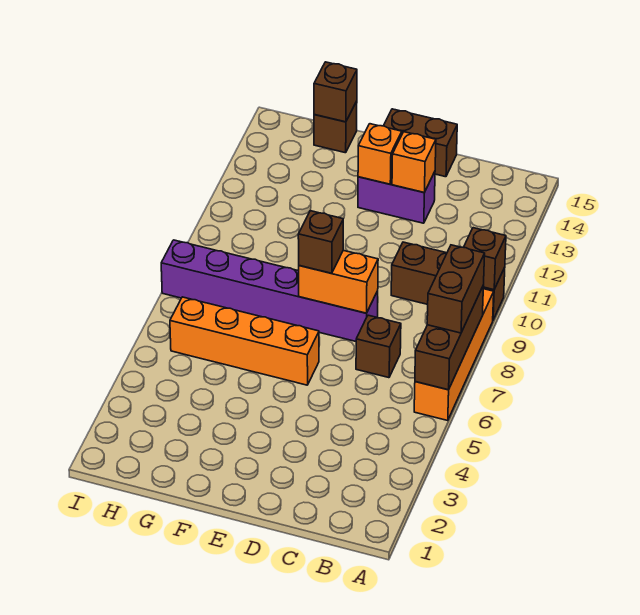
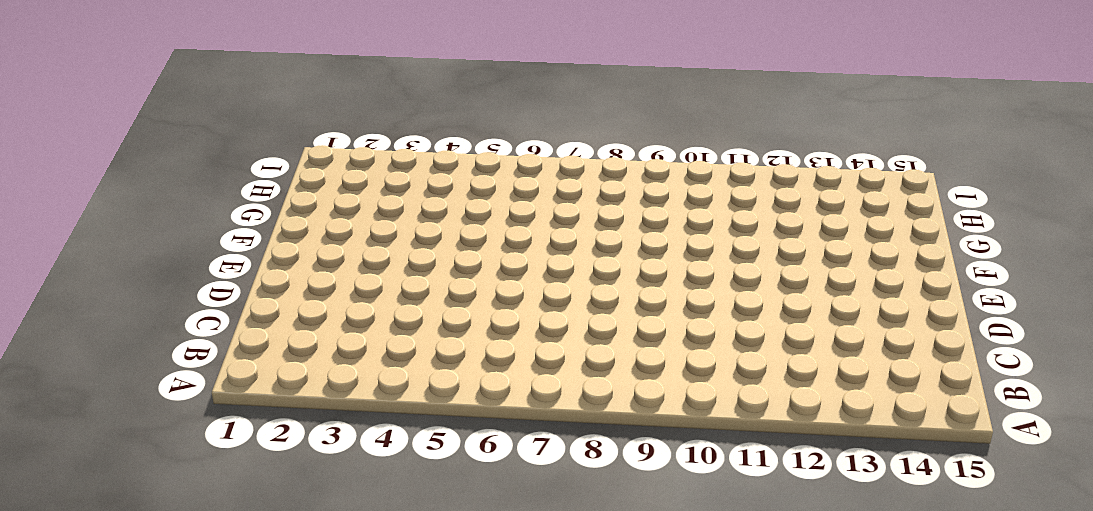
none -> orange 1x4 brick [414,289,494,420]
none -> brown 1x3 brick [391,242,505,320]
none -> brown 1x1 brick [356,315,401,378]

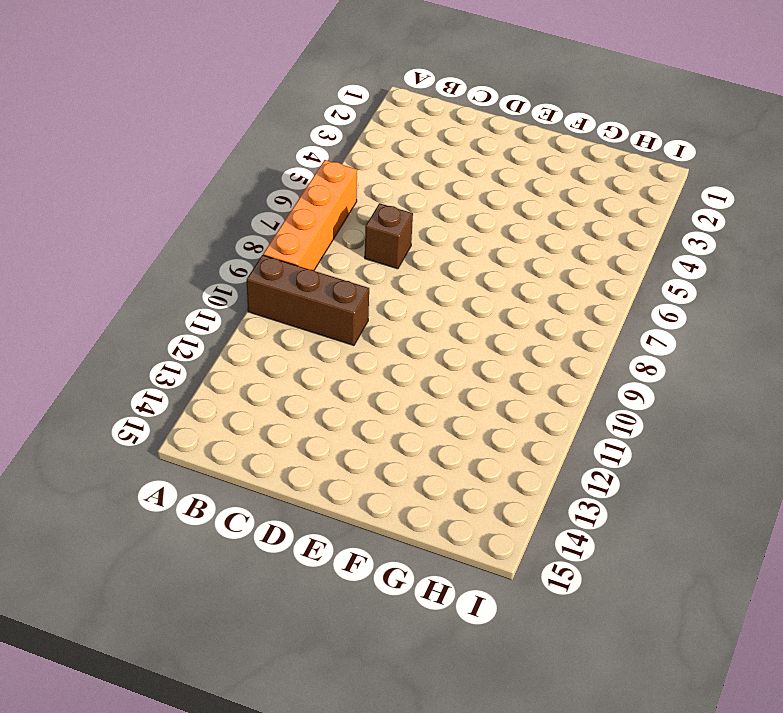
none -> purple 1x6 brick [161,240,378,341]
none -> purple 1x2 brick [358,172,435,223]
none -> brown 1x2 brick [384,109,457,177]

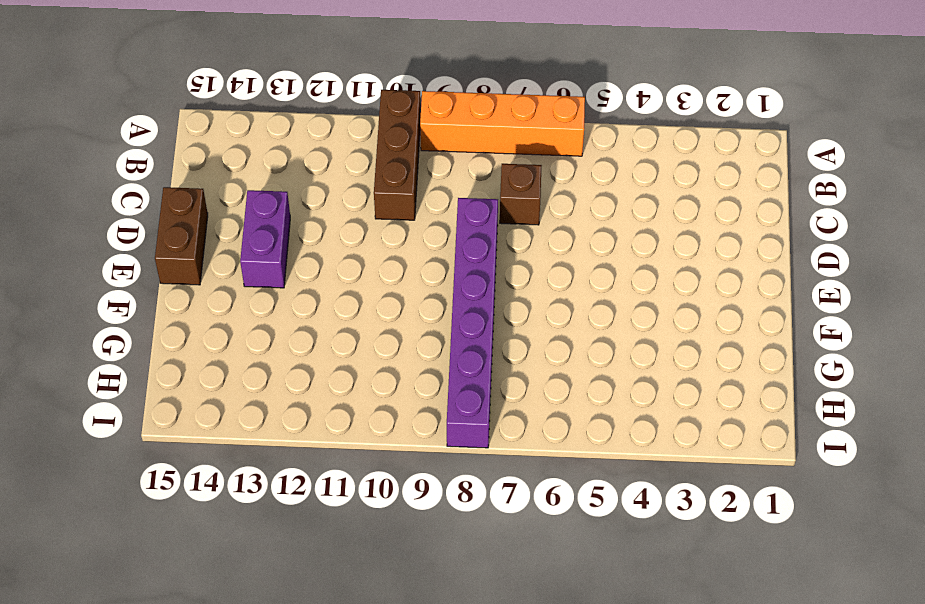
none -> orange 1x4 brick [170,297,319,385]
none -> brown 1x1 brick [314,101,357,153]
none -> brown 1x3 brick [415,285,484,390]

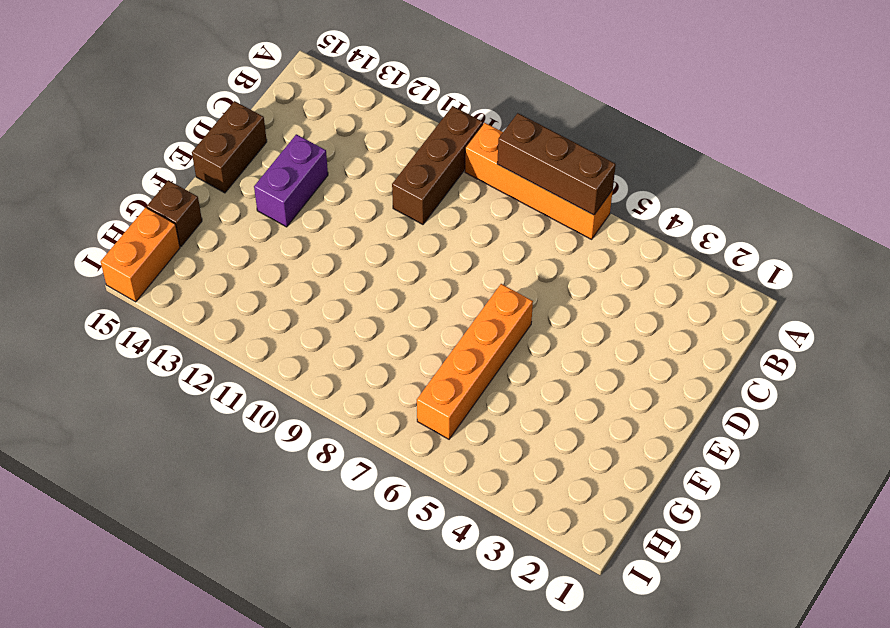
orange 1x2 brick [101,208,180,302] -> orange 1x2 brick moved to [299,250,378,313]
none -> brown 1x1 brick [356,315,401,378]
none -> purple 1x6 brick [161,240,378,341]
none -> brown 1x1 brick [464,228,506,290]

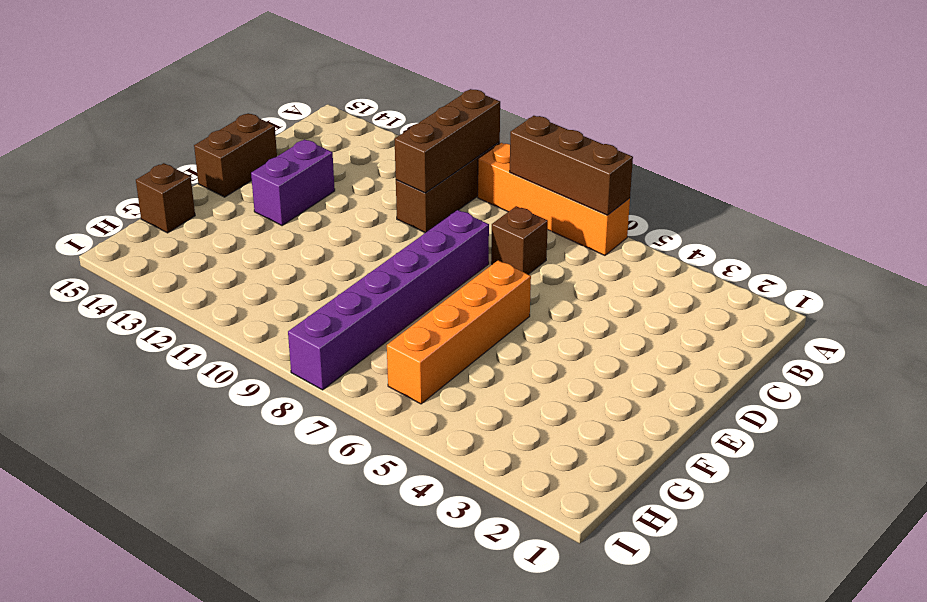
brown 1x3 brick [395,89,500,193] -> brown 1x1 brick [464,228,506,290]
none -> orange 1x2 brick [299,250,378,313]
none -> orange 1x1 brick [392,132,436,192]
none -> orange 1x1 brick [358,124,402,184]

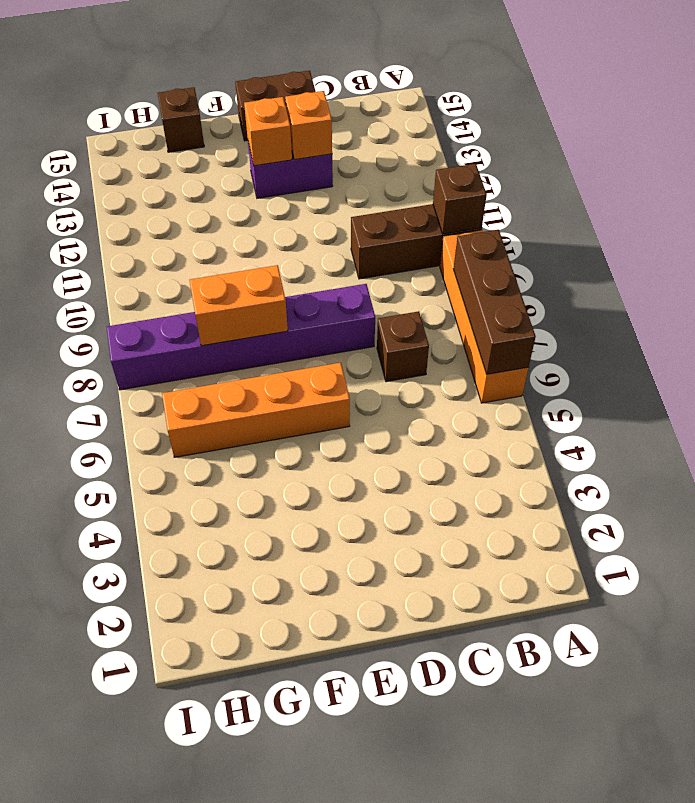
orange 1x2 brick [190,265,288,346] -> orange 1x2 brick moved to [299,250,378,313]
none -> brown 1x1 brick [314,62,357,122]
none -> brown 1x2 brick [427,245,485,333]
none -> brown 1x1 brick [298,211,343,273]

